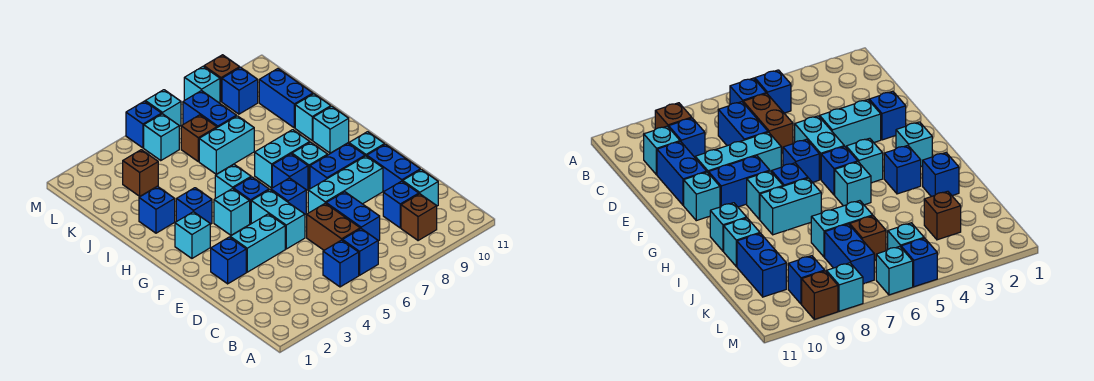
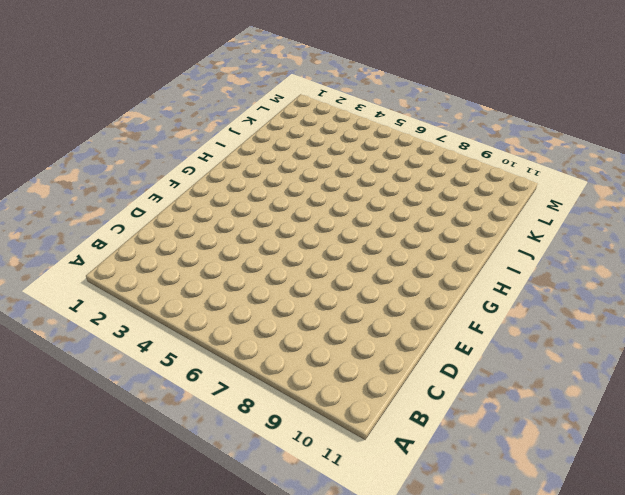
none -> blue 1x1 brick [323,240,359,287]
none -> blue 1x1 brick [343,229,378,275]
none -> brown 1x1 brick [401,194,437,241]
none -> brown 1x2 brick [307,203,360,250]

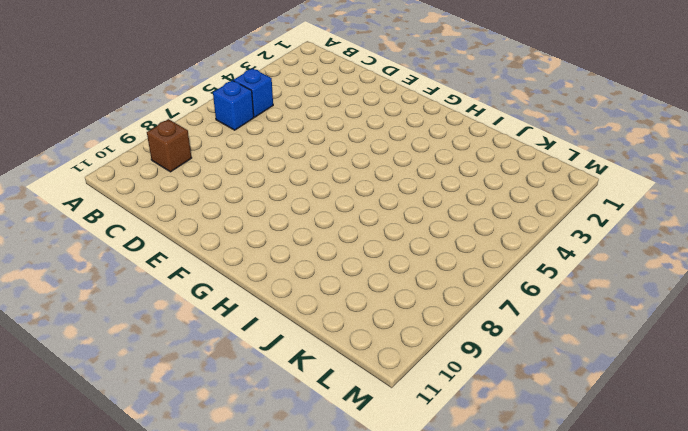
none -> brown 1x2 brick [307,203,360,250]
none -> blue 1x2 brick [326,192,380,241]
none -> blue 1x1 brick [383,181,419,228]
none -> cyan 1x1 brick [403,170,438,206]

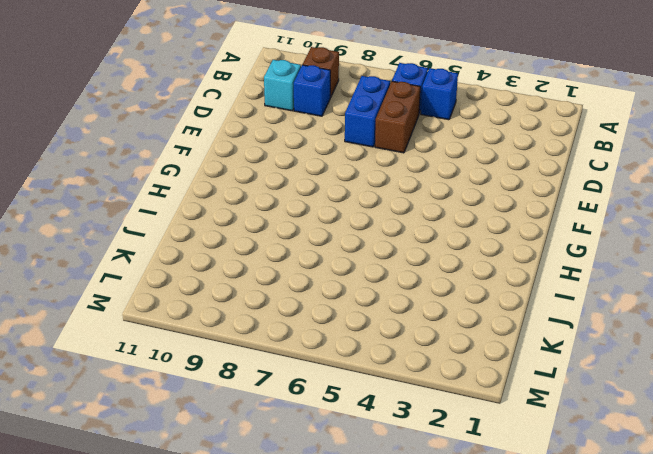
none -> blue 1x2 brick [367,144,420,191]
none -> blue 1x1 brick [211,237,246,284]
none -> cyan 1x2 brick [230,214,285,272]
none -> cyan 1x2 brick [251,190,305,249]

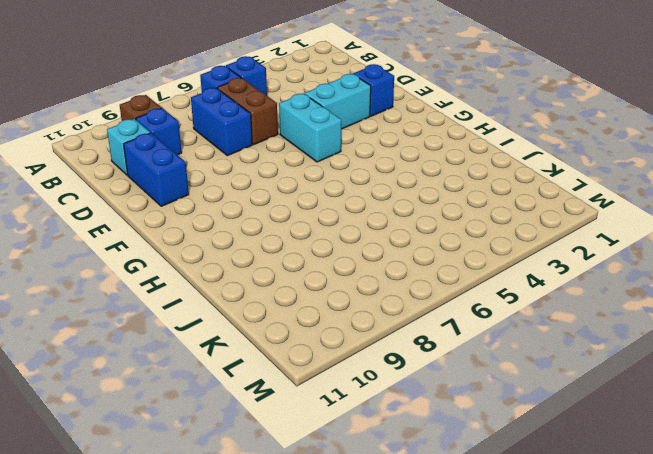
none -> cyan 1x3 brick [308,156,383,213]
none -> blue 1x1 brick [271,178,306,215]
none -> blue 1x2 brick [310,143,365,189]
none -> cyan 1x1 brick [349,132,385,156]

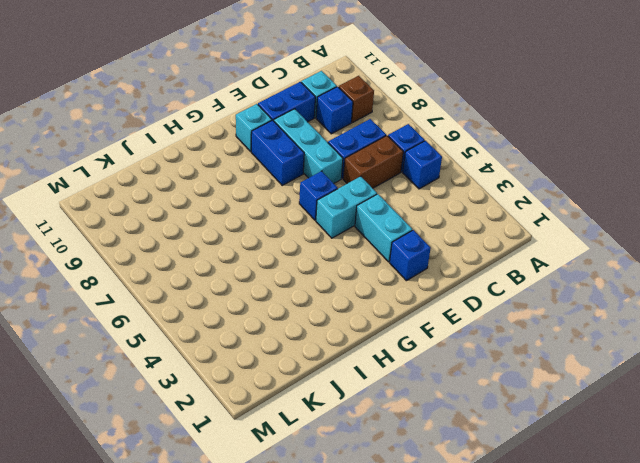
none -> cyan 1x1 brick [175,212,210,258]
none -> cyan 1x1 brick [214,188,250,235]
none -> blue 1x1 brick [233,177,269,224]
none -> blue 1x1 brick [272,154,308,191]

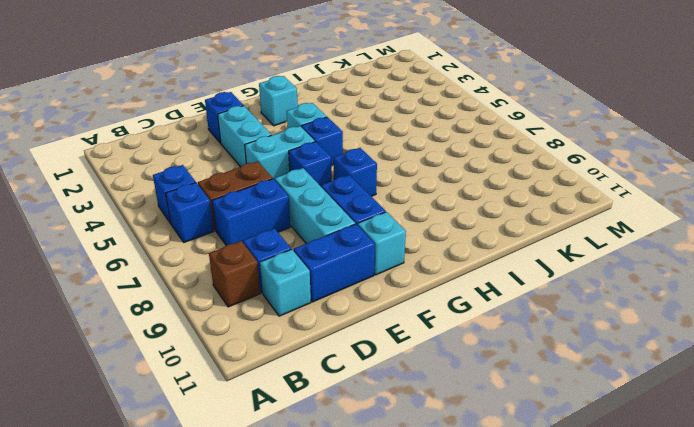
none -> cyan 1x1 brick [292,142,328,189]
none -> blue 1x1 brick [176,188,212,224]
none -> cyan 1x1 brick [215,164,251,198]
none -> cyan 1x2 brick [255,130,310,188]

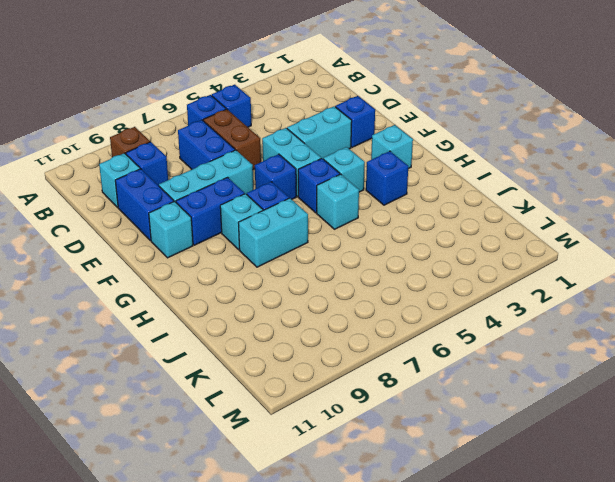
none -> cyan 1x1 brick [313,106,349,153]
none -> blue 1x1 brick [139,186,175,233]
none -> cyan 1x1 brick [295,94,331,140]
none -> cyan 1x2 brick [199,116,254,174]

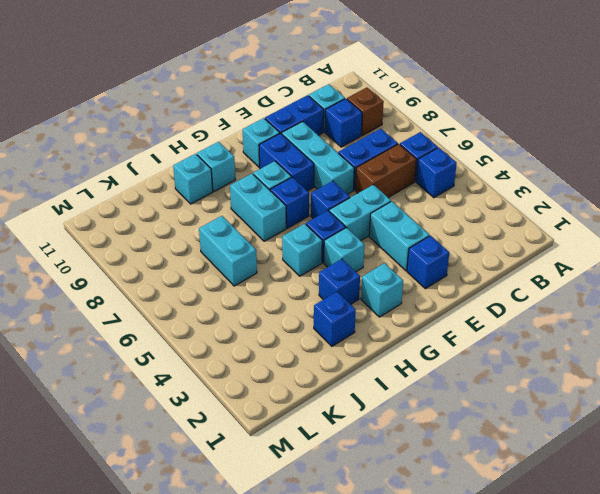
none -> blue 1x2 brick [259,69,313,128]
none -> brown 1x1 brick [123,150,158,196]
none -> brown 1x1 brick [181,115,217,162]
none -> blue 1x2 brick [183,91,236,128]

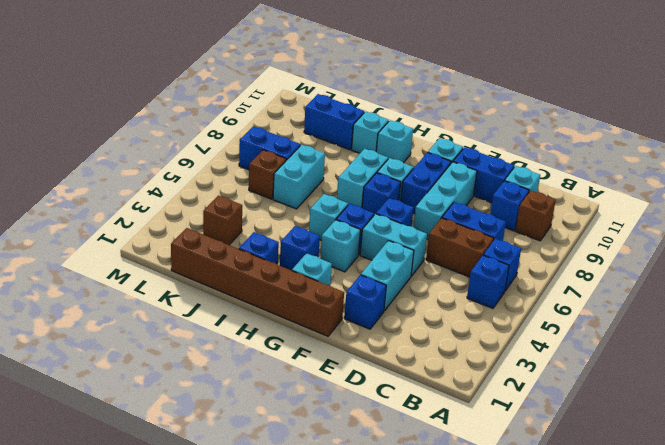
brown 1x6 brick [171,228,344,336] -> none
none -> cyan 1x1 brick [144,114,179,161]
none -> blue 1x1 brick [222,67,258,114]
none -> blue 1x1 brick [126,101,162,148]
none -> cyan 1x1 brick [145,90,181,126]

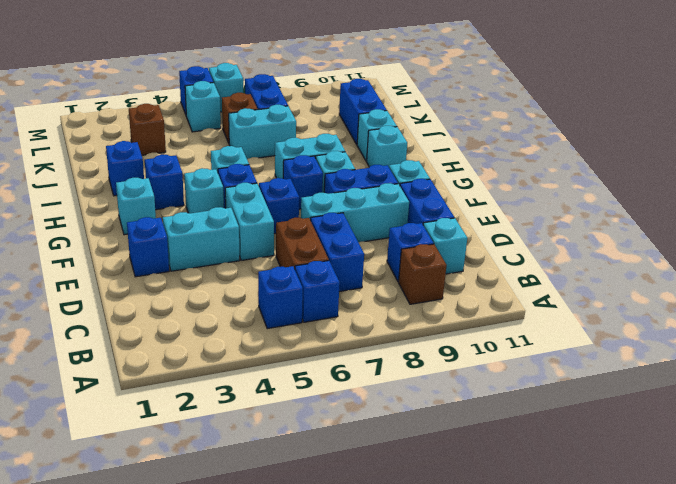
none -> blue 1x1 brick [222,67,258,114]
none -> cyan 1x1 brick [184,67,220,103]
none -> brown 1x1 brick [204,55,240,101]

